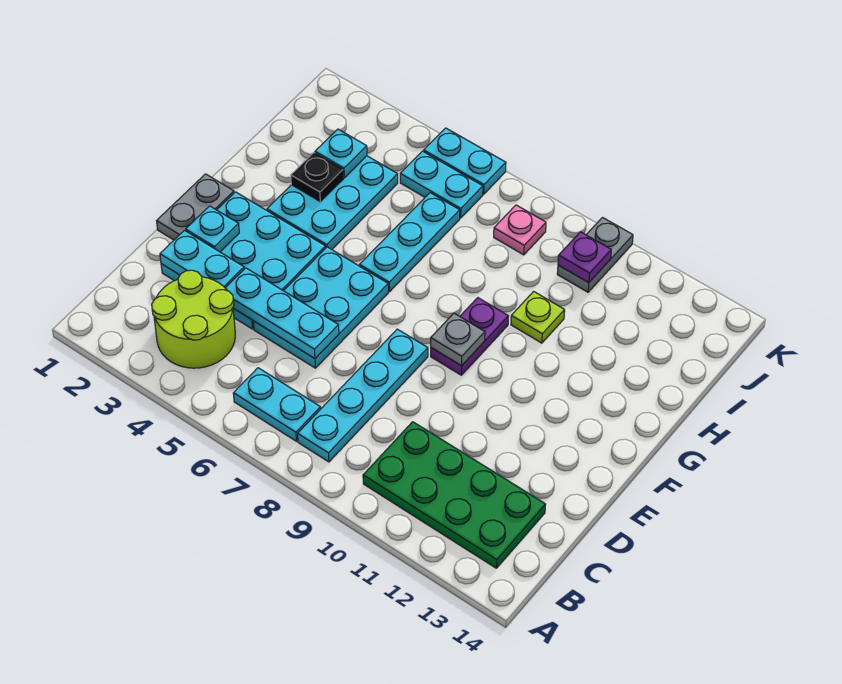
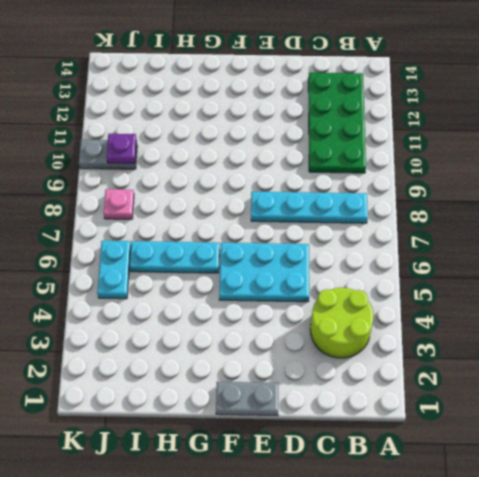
none -> cyan 1x2 plate [233,368,321,441]
none -> cyan 3x3 plate [161,192,326,329]
none -> purple 1x2 plate [431,298,508,375]

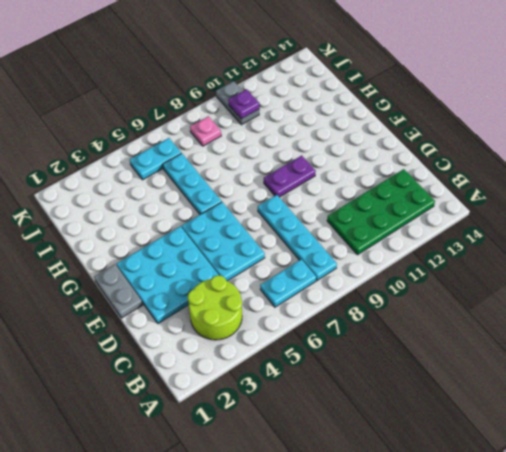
purple 1x2 plate [264,156,316,197] -> purple 1x2 plate turned to [431,298,508,375]
none -> cyan 2x3 plate [267,156,398,249]
none -> lime 1x1 plate [511,291,565,343]
none -> cyan 1x2 plate [424,128,506,194]

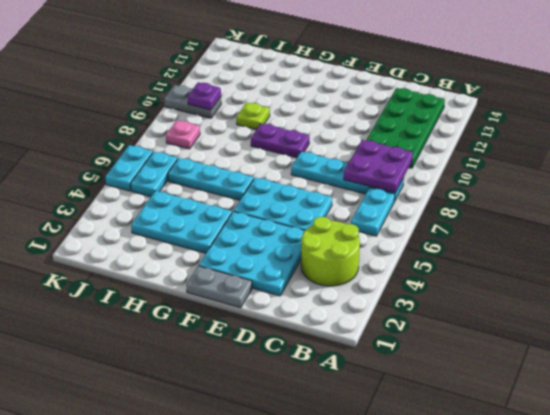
purple 2x2 plate [344,140,413,193] -> none
none -> cyan 1x2 plate [160,230,244,288]
none -> cyan 1x3 plate [226,268,339,359]
none -> cyan 1x1 plate [186,206,239,252]

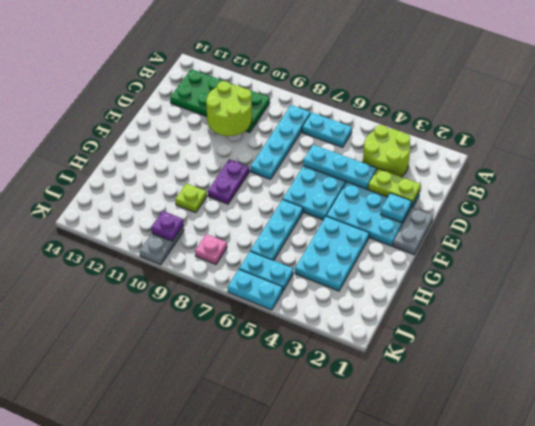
lime 2x2 round brick [206,81,252,136] -> none
lime 1x2 plate [368,169,421,205] -> cyan 1x2 plate [160,230,244,288]
none -> grey 1x1 plate [431,313,485,366]
none -> black 1x1 plate [291,153,343,201]
none -> cyan 1x1 plate [315,129,367,178]

